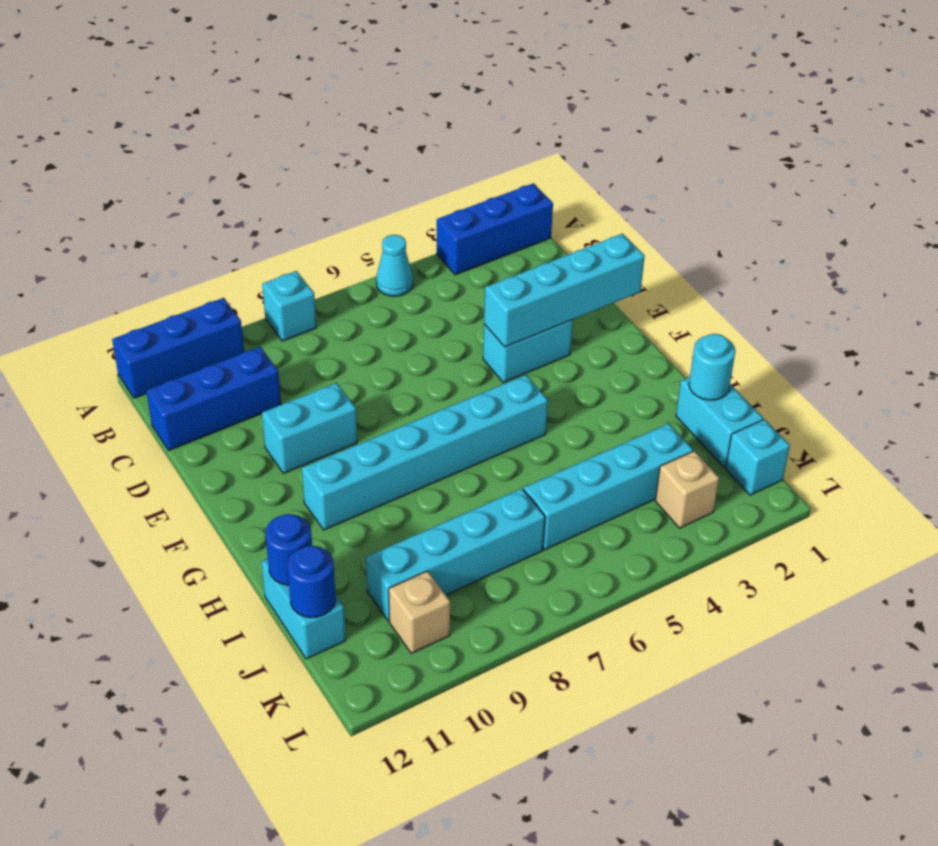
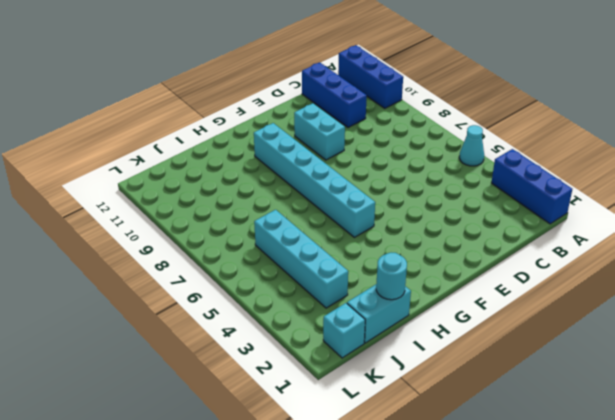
none -> cyan 1x1 brick [262,271,316,341]
none -> cyan 1x2 brick [483,320,573,382]
none -> cyan 1x2 brick [261,559,346,659]

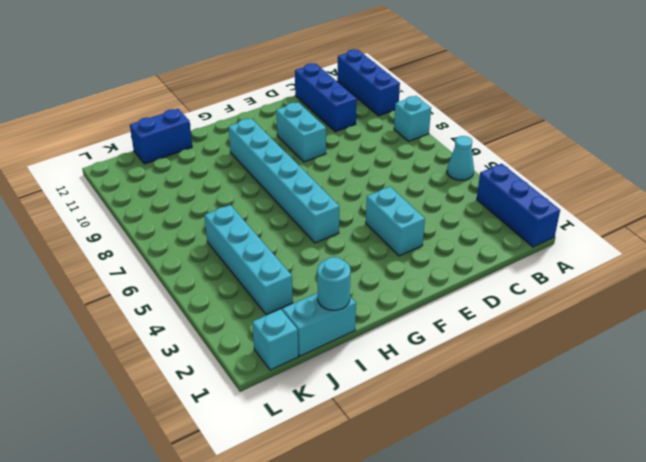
blue 1x2 brick [130,109,192,164] -> cyan 1x2 brick [261,559,346,659]
none -> cyan 1x4 brick [366,488,545,621]
none -> tan 1x1 brick [655,451,719,528]
none -> tan 1x1 brick [389,571,450,654]

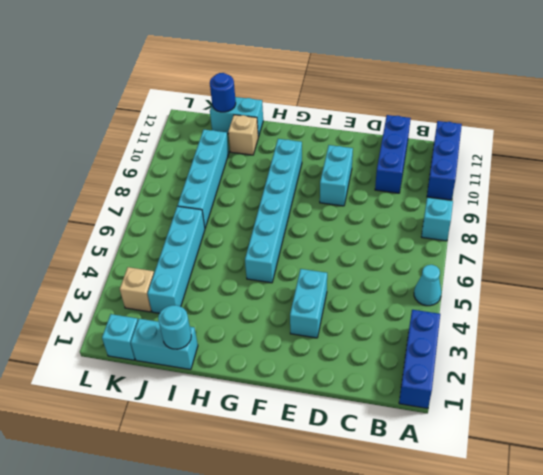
tan 1x1 brick [228,115,258,155] -> tan 1x1 brick moved to [389,571,450,654]
none -> cyan 1x4 brick [484,234,645,347]
none -> blue 1x1 round brick [266,514,312,585]

